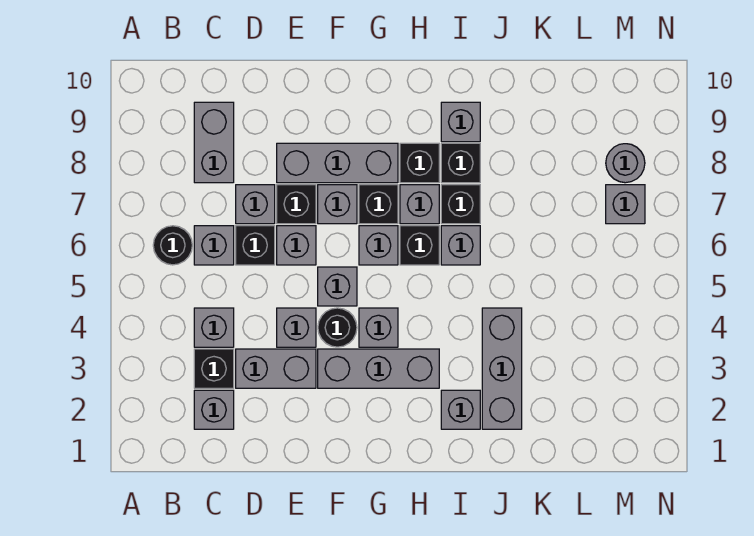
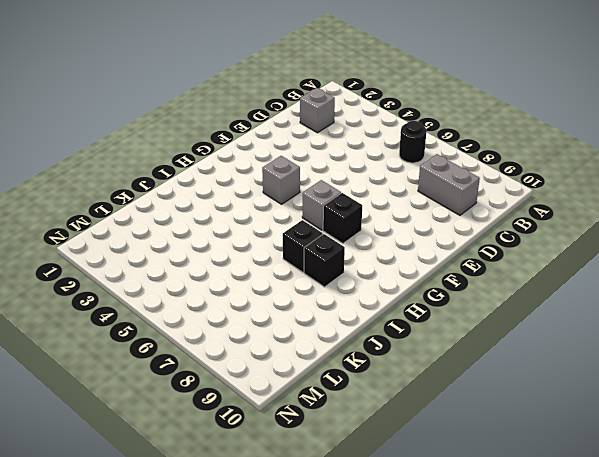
none -> black 1x1 brick [194,349,234,388]
none -> grey 1x1 brick [194,308,234,347]
none -> grey 1x1 brick [194,226,234,265]
none -> grey 1x2 brick [236,349,316,388]

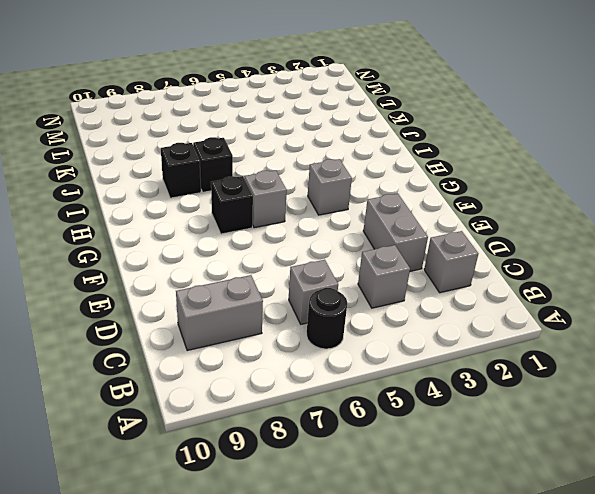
none -> black 1x1 brick [194,349,234,388]
none -> black 1x1 brick [236,226,275,265]
none -> grey 1x1 brick [236,185,275,224]
none -> grey 1x1 brick [277,308,316,347]

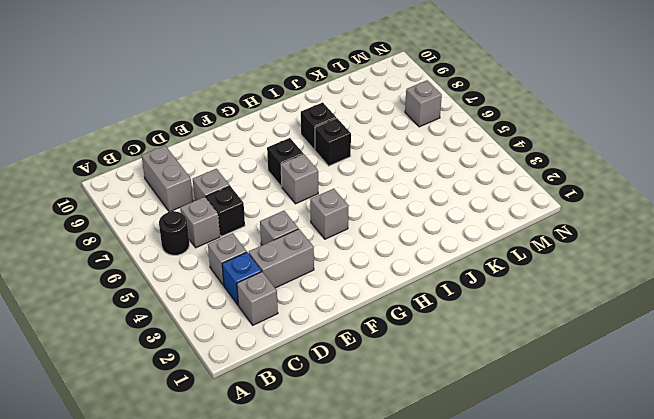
blue 1x1 brick [222,252,262,305] -> black 1x1 brick [194,349,234,388]
none -> grey 1x1 brick [277,226,316,265]
none -> black 1x1 brick [277,185,316,224]
none -> grey 1x3 brick [277,143,398,183]
none -> grey 1x3 brick [318,349,439,388]

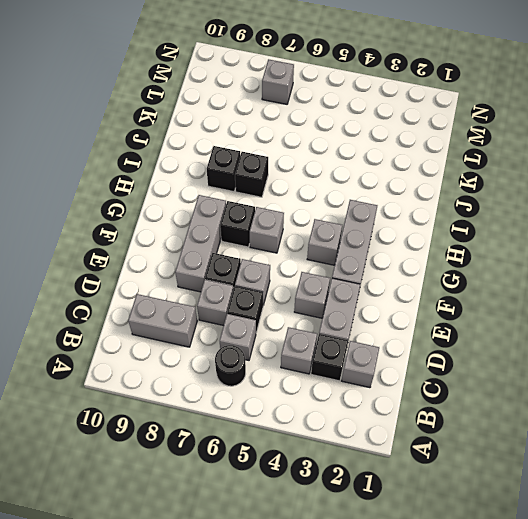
none -> black 1x1 round brick [318,308,357,347]
none -> grey 1x1 brick [318,267,357,306]
none -> grey 1x1 brick [318,185,357,224]
none -> black 1x1 brick [400,226,439,265]

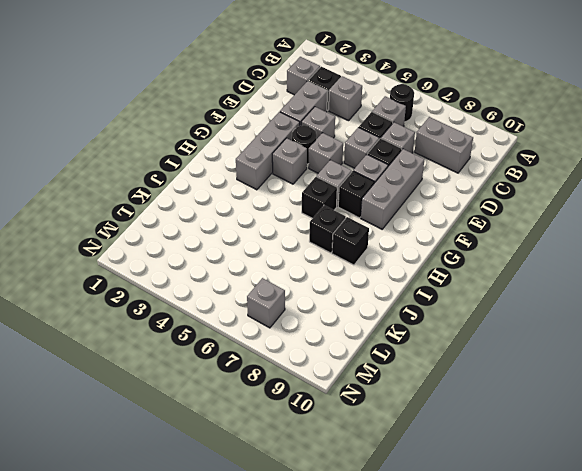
none -> grey 1x1 brick [400,185,439,224]
none -> black 1x1 brick [400,143,439,183]
none -> grey 1x1 brick [441,390,480,429]
none -> grey 1x1 brick [441,226,480,265]

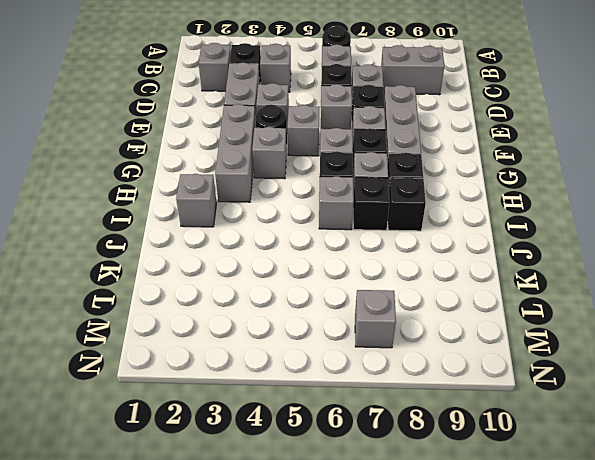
none -> grey 1x1 brick [441,102,480,142]
none -> grey 1x3 brick [482,308,522,429]
none -> grey 1x1 round brick [606,144,645,183]

